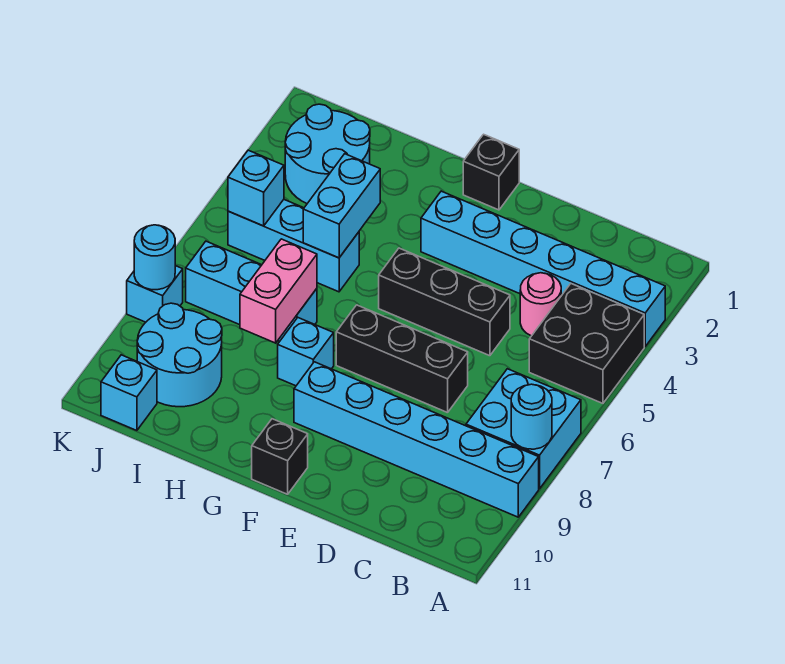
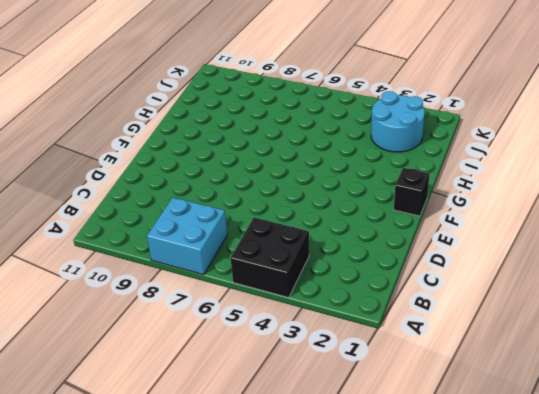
none -> cyan 1x6 brick [421,191,665,346]
none -> cyan 1x6 brick [294,362,539,517]
none -> pink 1x1 round brick [520,273,561,336]

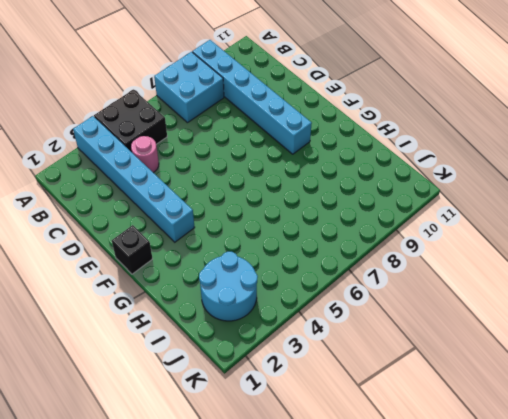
none -> black 1x3 brick [379,248,510,356]
none -> black 1x3 brick [336,305,468,413]
none -> black 1x1 brick [252,419,308,494]

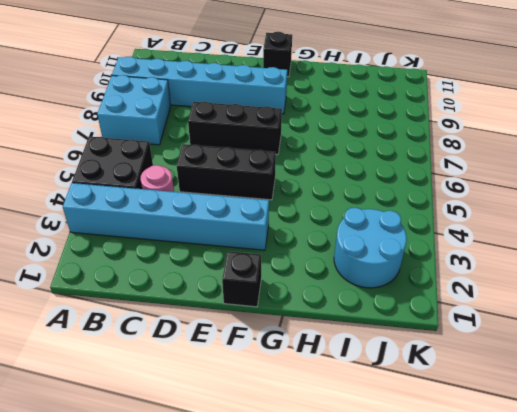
none -> cyan 1x1 brick [278,318,334,386]
none -> cyan 1x3 brick [228,200,359,292]
none -> cyan 1x3 brick [186,241,317,342]

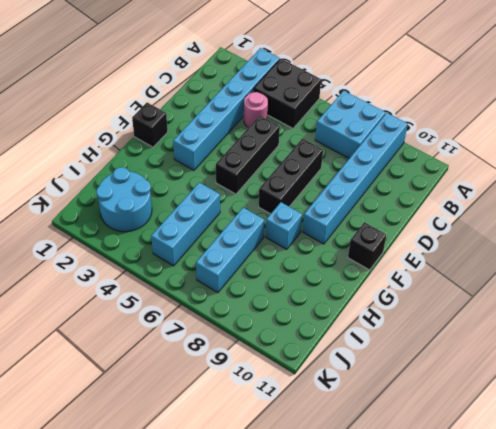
none -> cyan 2x2 round brick [137,303,222,407]
none -> cyan 1x1 brick [101,355,157,431]
none -> cyan 1x1 brick [127,266,183,322]

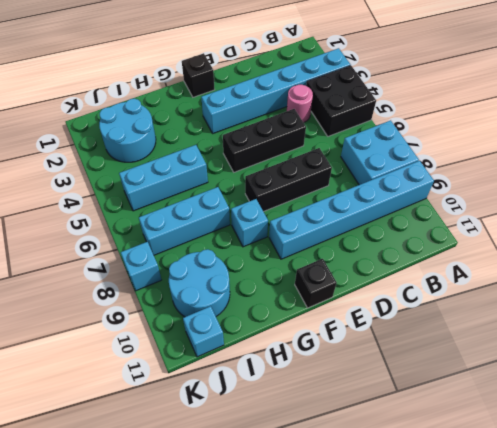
none -> cyan 1x1 round brick [511,384,552,449]
none -> cyan 1x2 brick [303,154,380,258]
none -> pink 1x2 brick [240,239,317,343]

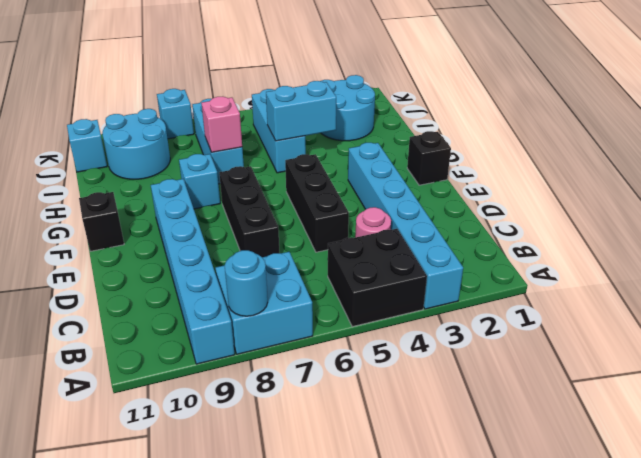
pink 1x1 brick [201,97,242,152] -> pink 1x2 brick [240,239,317,343]
none -> cyan 1x1 brick [228,150,284,226]
none -> cyan 1x1 round brick [134,225,175,290]

